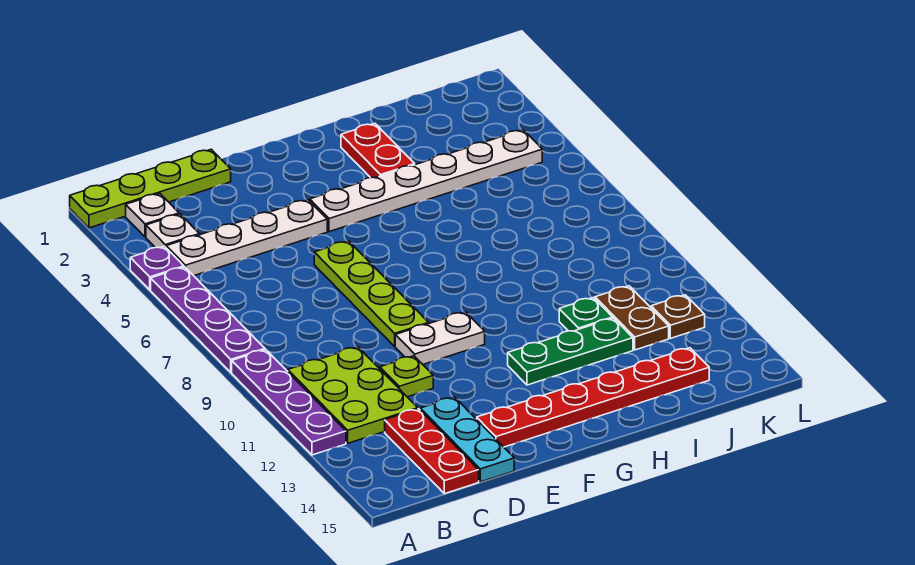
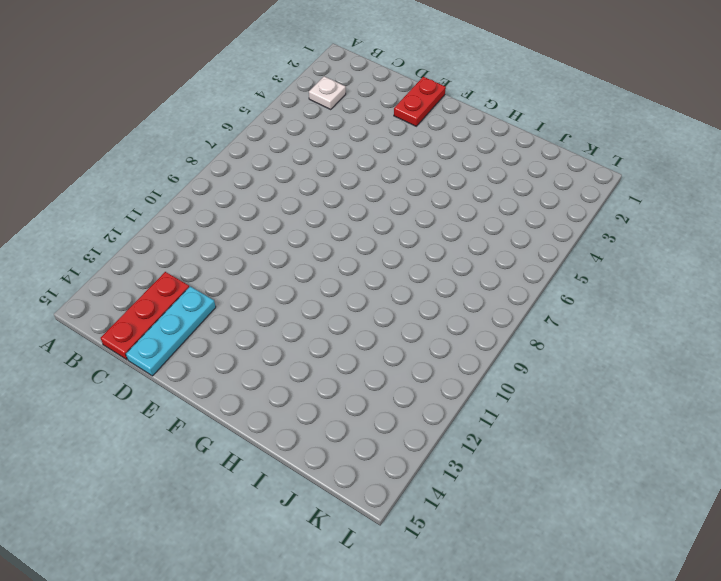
red 1x2 plate [394,77,446,126] -> red 1x2 plate moved to [341,123,415,178]
none -> lime 1x4 plate [70,149,231,228]
none -> purple 1x1 plate [130,246,184,290]
none -> purple 1x4 plate [151,267,265,372]

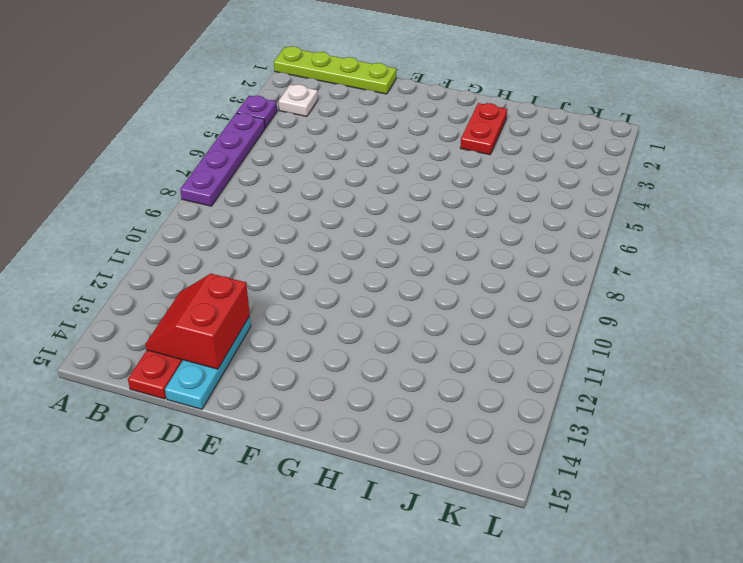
red 2x2 slope [145,274,250,369] -> none
none -> purple 1x4 plate [232,350,346,455]
none -> white 1x1 plate [126,193,179,237]
none -> white 1x4 plate [166,200,327,276]

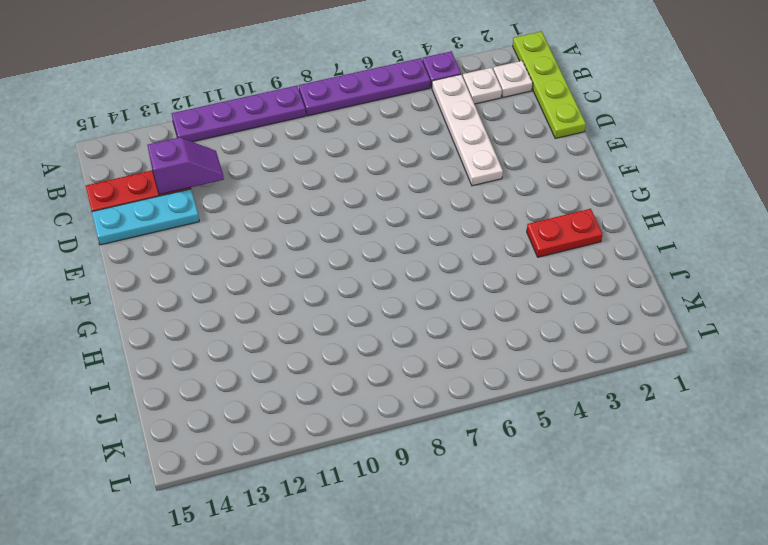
purple 1x2 slope [147,137,224,195] -> none
none -> lime 2x3 plate [288,347,418,443]
none -> lime 1x1 plate [380,356,433,397]
none -> lime 1x4 plate [314,241,429,346]

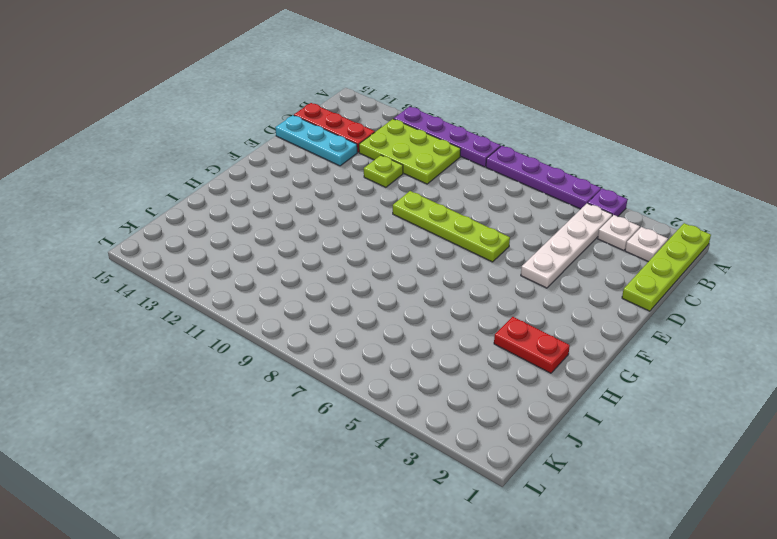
none -> white 1x2 plate [395,312,485,364]
none -> red 1x6 plate [477,348,709,447]
none -> white 1x6 plate [310,130,542,232]

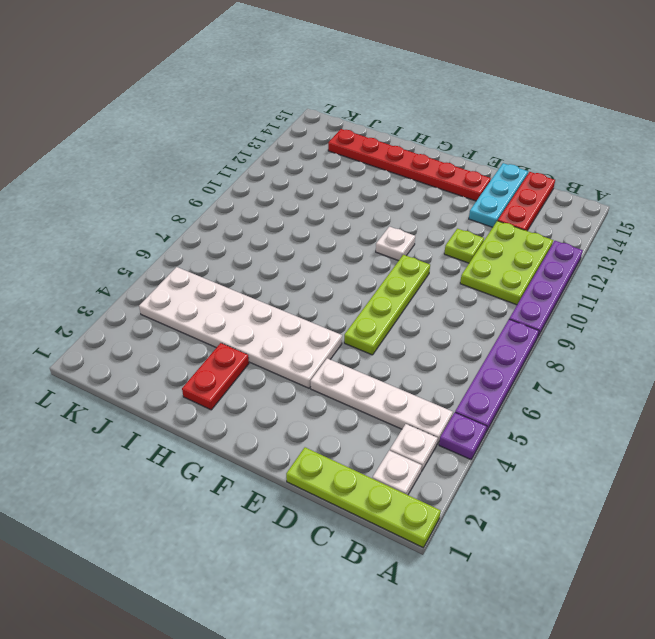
white 2x6 plate [139,267,342,388] -> white 1x6 plate [310,130,542,232]
white 1x1 plate [376,227,415,261] -> white 1x2 plate [395,312,485,364]
none -> green 1x3 plate [508,318,633,385]
none -> green 1x1 plate [559,298,613,331]
none -> brown 1x2 plate [595,286,669,350]

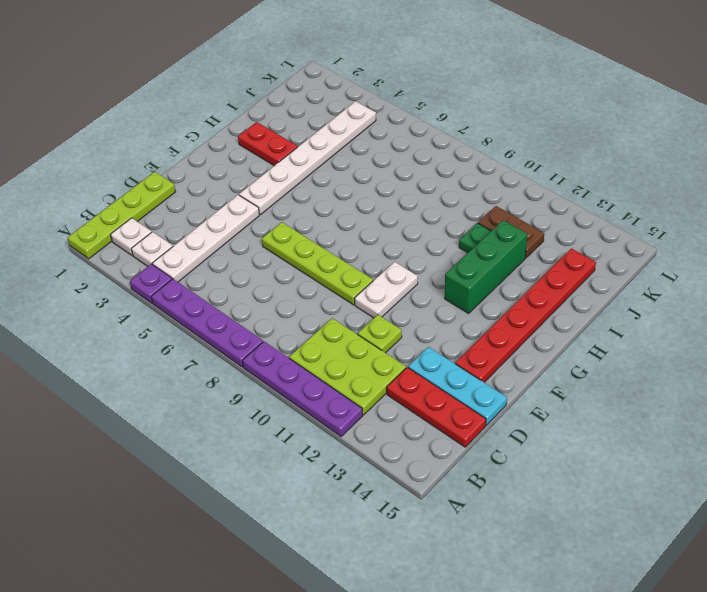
green 1x3 brick [445,220,527,313] -> green 1x3 plate [508,318,633,385]
none -> brown 1x1 plate [651,295,705,338]

